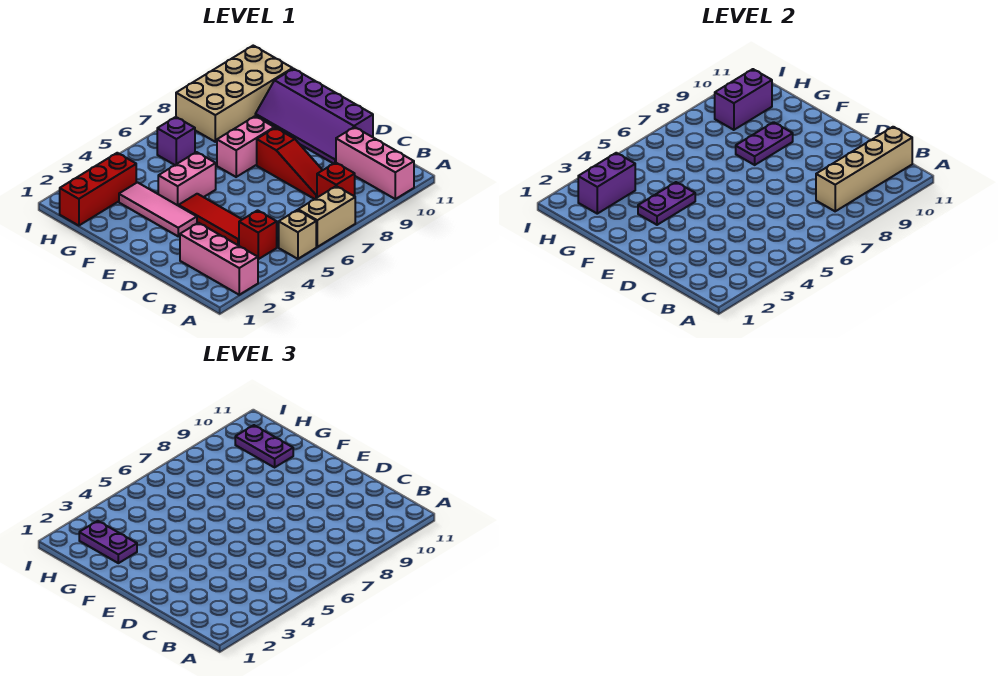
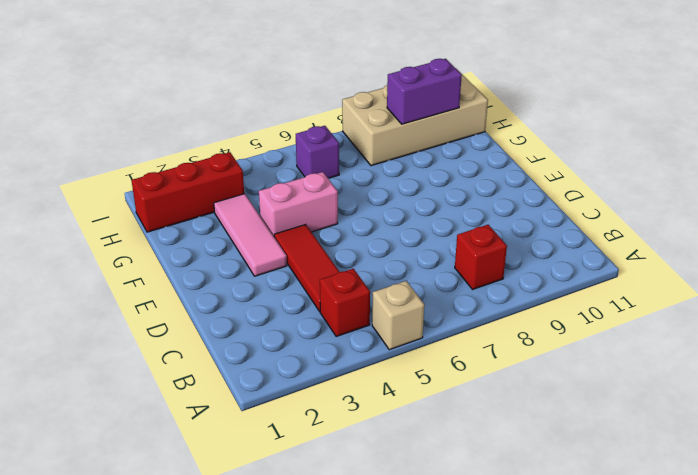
none -> pink 1x3 brick [180,223,258,295]
none -> tan 1x2 brick [298,186,355,247]
none -> pink 1x3 brick [336,127,414,199]

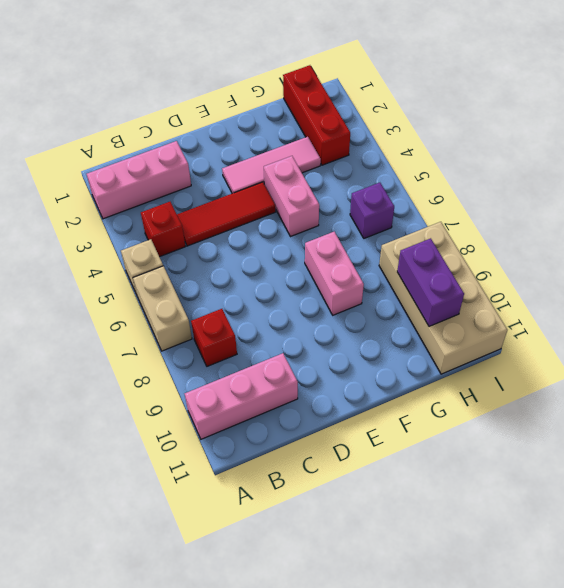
none -> red 1x3 slope [257,128,322,199]
none -> purple 2x4 slope [255,69,373,164]
none -> tan 1x4 brick [816,127,912,211]

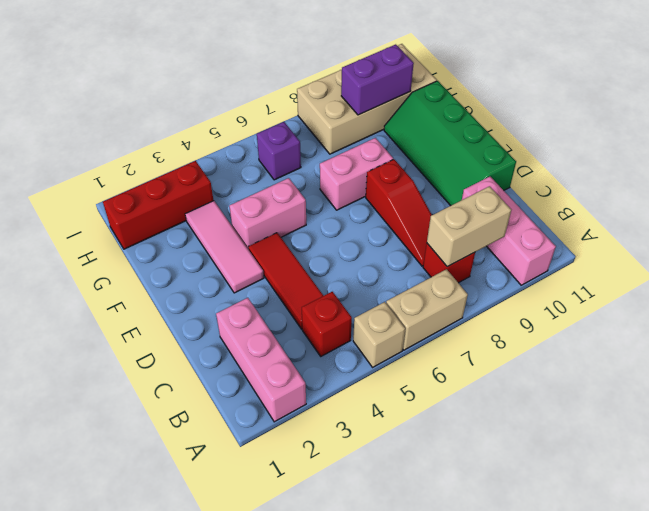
tan 1x2 brick [427,186,511,267] -> tan 1x4 brick [816,127,912,211]
green 2x4 slope [384,81,516,206] -> purple 2x4 slope [255,69,373,164]
none -> purple 1x2 plate [638,182,695,225]
none -> purple 1x2 plate [736,122,793,165]
none -> purple 1x2 brick [578,153,635,214]

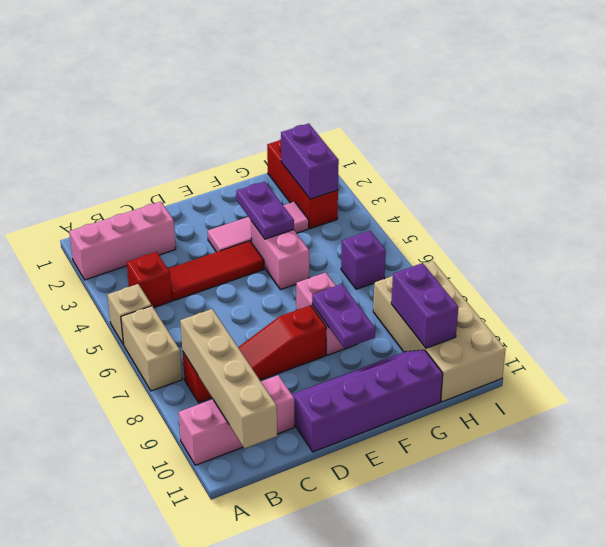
none -> purple 1x2 plate [79,521,137,563]
none -> purple 1x2 plate [235,425,293,467]

